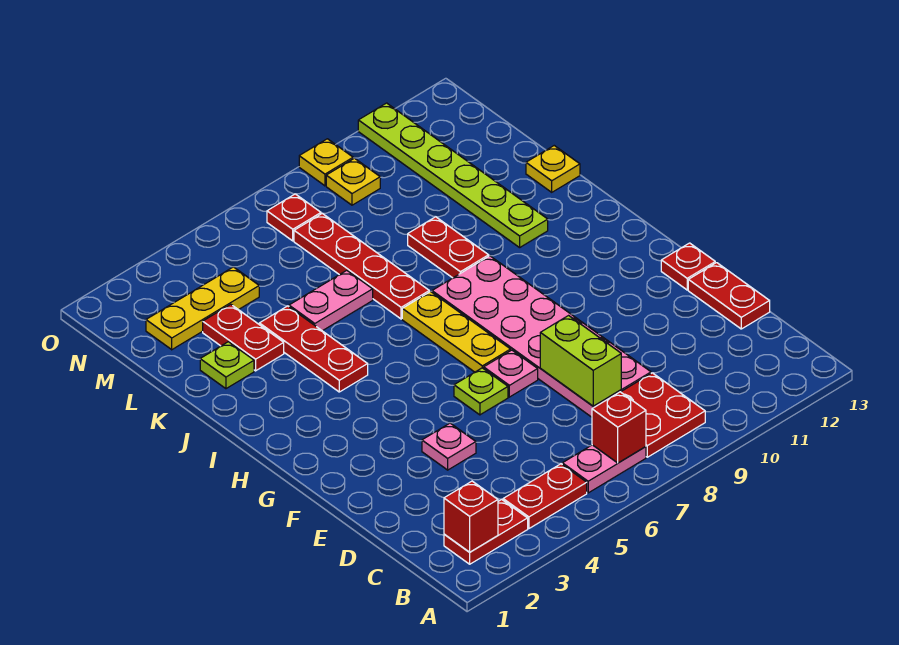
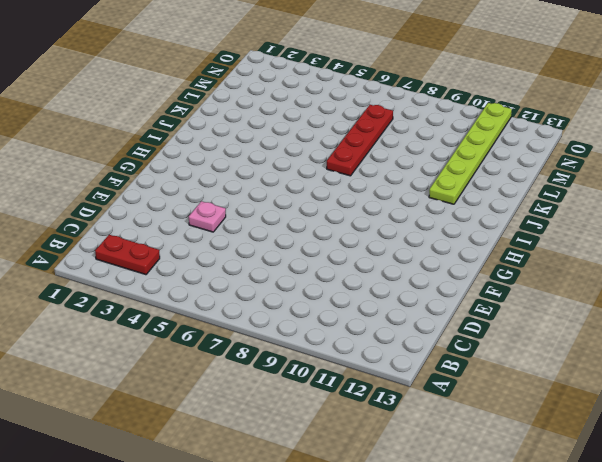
none -> red 1x2 plate [503,464,587,528]
none -> pink 1x2 plate [562,445,646,493]
none -> red 2x2 plate [621,373,705,457]

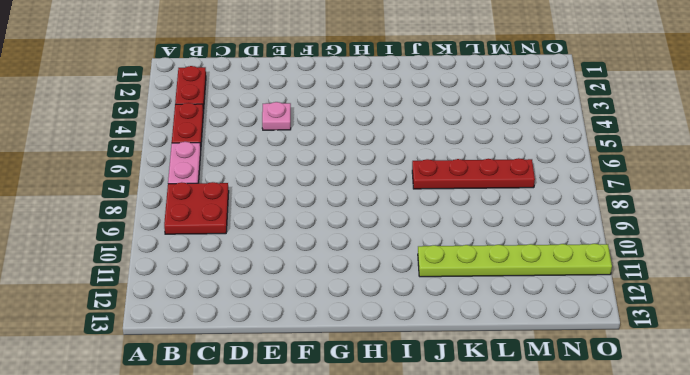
none -> pink 2x6 plate [432,256,651,417]
none -> red 1x2 plate [688,263,770,329]
none -> lime 1x1 plate [454,368,508,415]

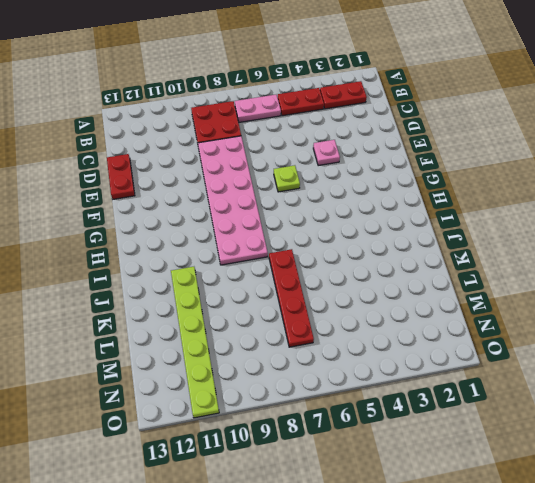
none -> pink 1x1 plate [484,350,538,397]
none -> red 1x1 plate [661,243,715,290]
none -> yellow 1x3 plate [402,292,511,372]

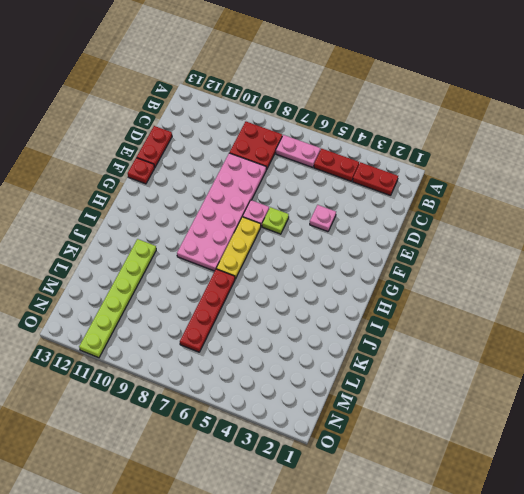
none -> red 1x3 plate [259,306,368,392]
none -> red 1x2 plate [408,217,489,278]
none -> lime 1x1 plate [200,342,254,389]

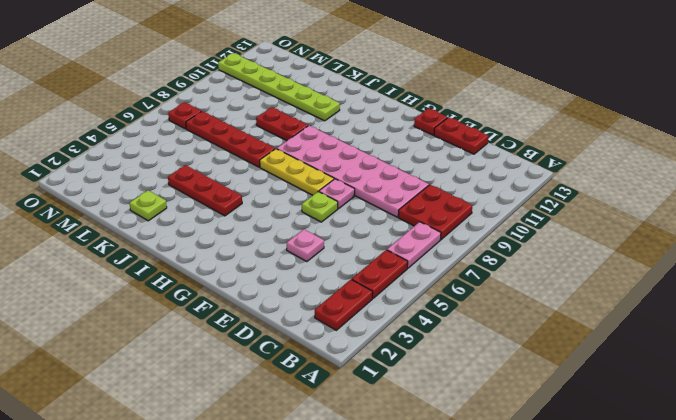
none -> red 1x2 plate [203,305,284,371]
none -> pink 1x2 plate [289,270,373,331]
none -> yellow 1x1 plate [526,146,580,192]

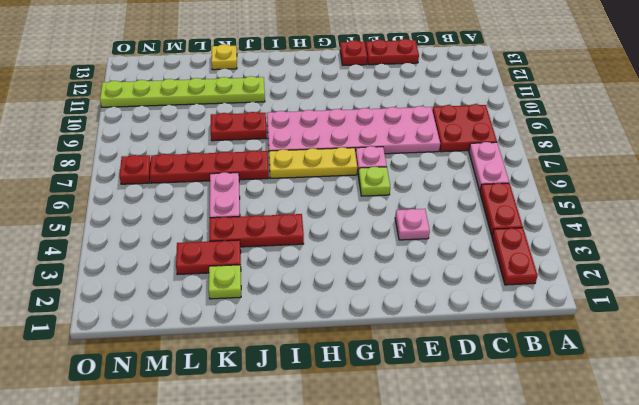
none -> yellow 1x3 plate [146,267,259,350]
none -> yellow 1x1 plate [326,158,380,205]
none -> yellow 1x1 plate [299,139,353,186]

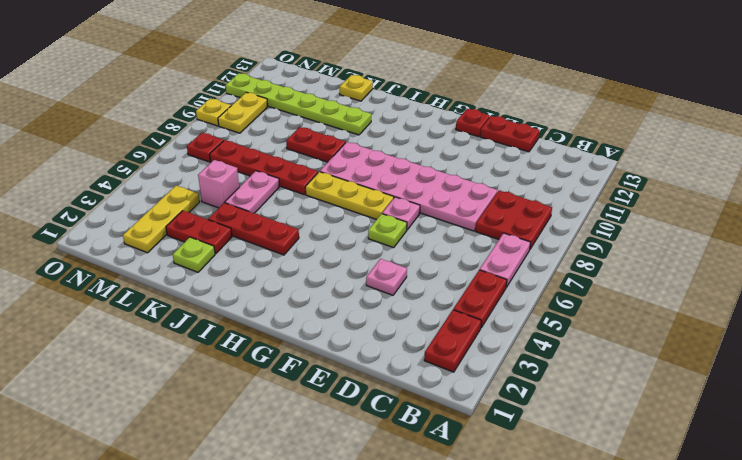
pink 1x1 brick [198,160,239,208] -> none
yellow 1x2 plate [218,92,268,133] -> yellow 1x1 plate [326,158,380,205]
none -> red 1x1 brick [444,481,498,552]
none -> red 1x1 brick [592,392,646,463]
none -> lime 1x2 brick [540,316,621,406]

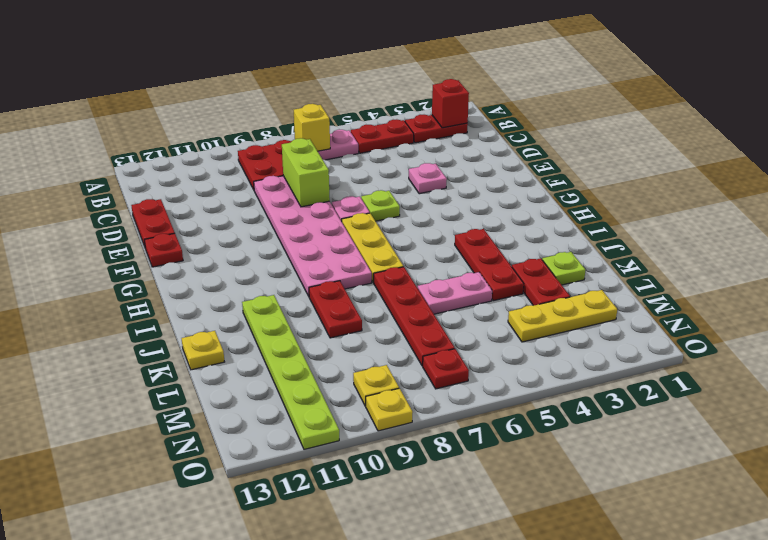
yellow 1x1 brick [294,104,330,151] -> red 1x1 brick [592,392,646,463]

